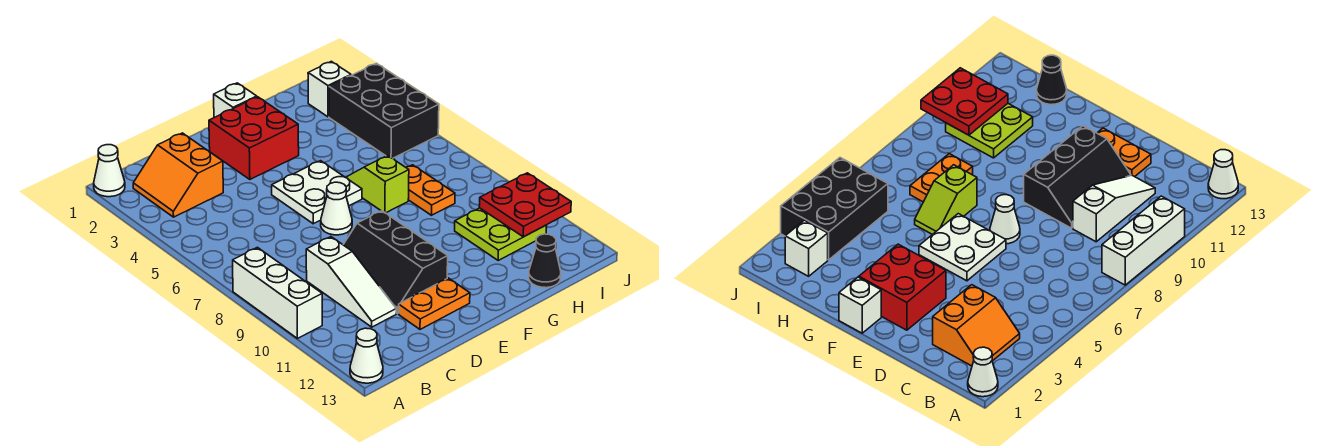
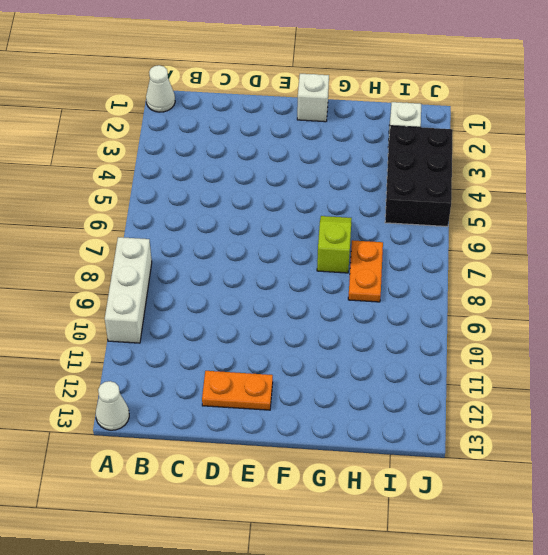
none -> orange 2x2 slope [133,133,223,217]
none -> white 1x3 slope [306,237,396,327]
none -> black 2x3 slope [343,211,448,314]

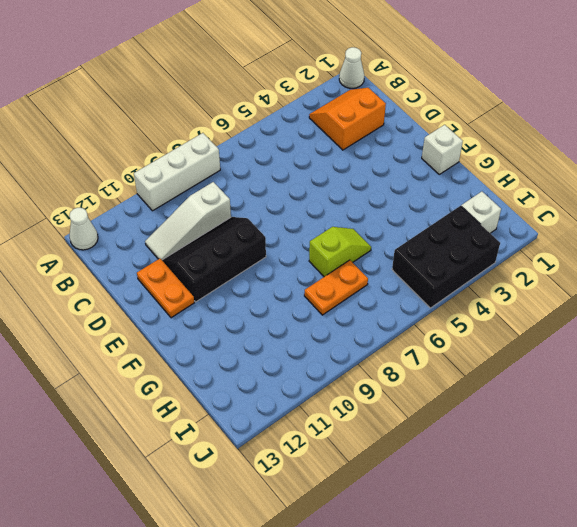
none -> red 2x2 brick [209,97,299,179]
none -> white 2x2 plate [272,161,362,224]
none -> white 1x1 cone [321,182,352,235]

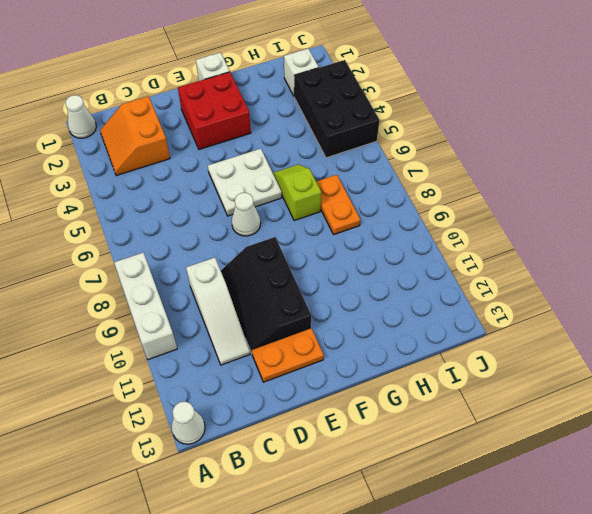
none -> lime 2x2 plate [455,208,547,260]
none -> black 1x1 cone [529,234,561,288]
none -> red 2x2 plate [479,173,571,237]

